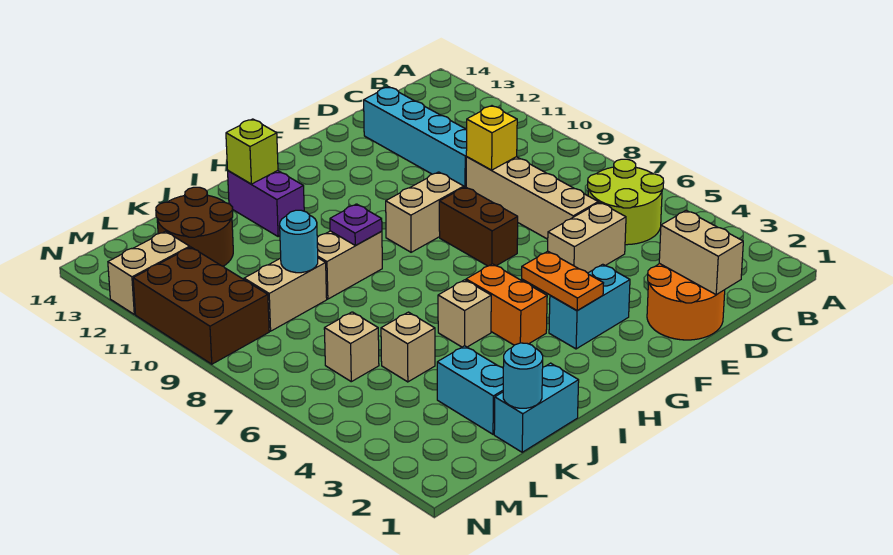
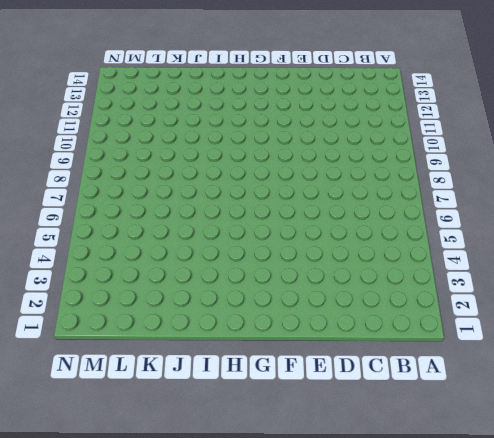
none -> lime 2x2 round brick [588,159,664,245]
none -> orange 2x2 round brick [647,264,725,340]
none -> tan 1x2 brick [548,202,626,273]

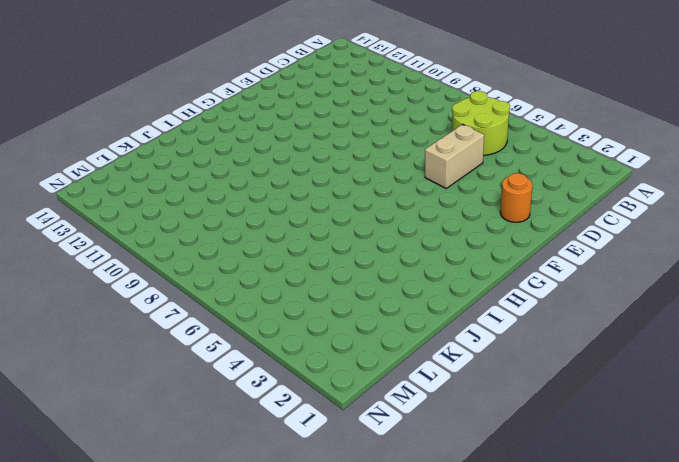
orange 1x1 round brick [500,173,532,222] -> orange 2x2 round brick [647,264,725,340]
none -> tan 1x4 brick [466,157,598,239]
none -> cyan 1x4 brick [364,87,467,187]
none -> cyan 1x2 brick [549,264,630,349]

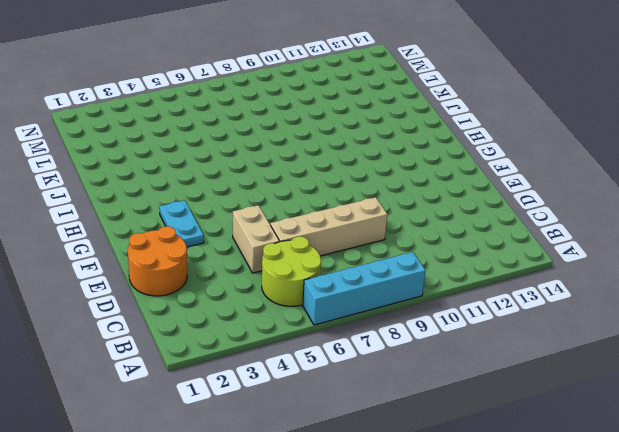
cyan 1x4 brick [303,252,426,325] -> cyan 1x4 brick moved to [364,87,467,187]
cyan 1x2 plate [159,200,204,247] -> cyan 1x2 brick [549,264,630,349]
none -> brown 1x2 brick [439,187,518,266]
none -> tan 1x2 brick [386,172,464,252]
none -> orange 1x2 brick [466,264,547,345]

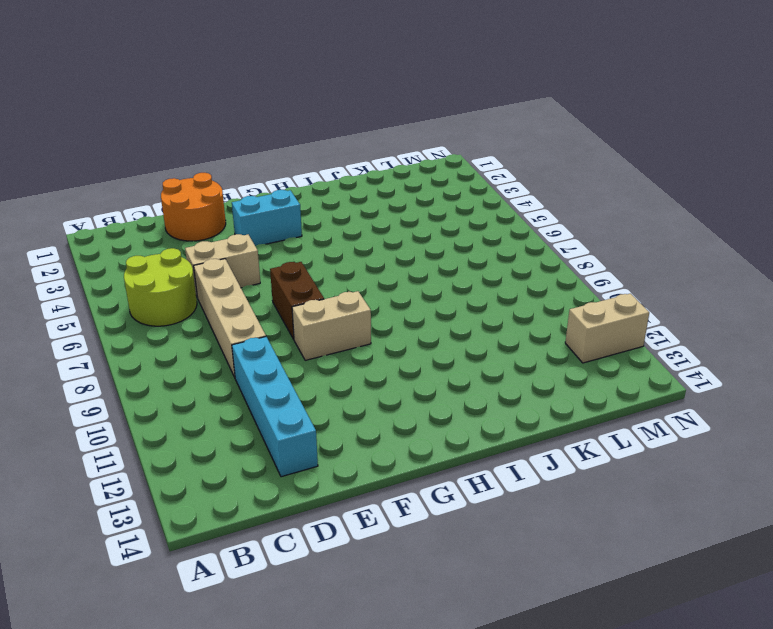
none -> orange 1x2 brick [466,264,547,345]
none -> tan 1x1 brick [438,280,491,347]
none -> tan 1x2 brick [317,231,382,299]

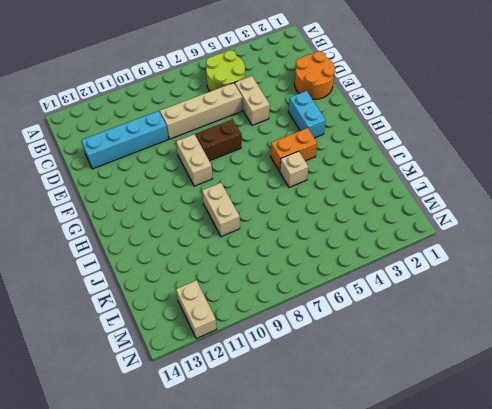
none -> purple 1x2 brick [228,171,304,236]
none -> cyan 1x2 brick [494,363,579,452]
none -> cyan 1x2 brick [437,346,503,434]

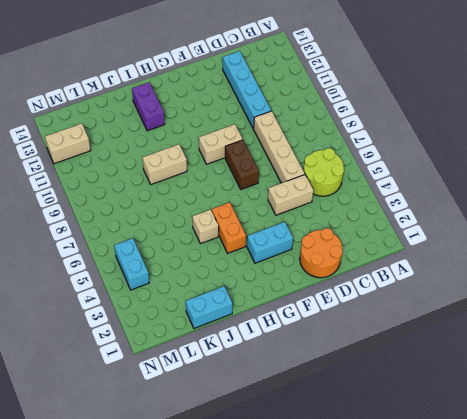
cyan 1x2 brick [114,238,149,290] -> cyan 1x2 brick moved to [437,346,503,434]
none -> tan 1x1 brick [381,312,435,382]
none -> tan 1x2 brick [244,258,327,331]
none -> brown 2x2 round brick [156,187,233,266]

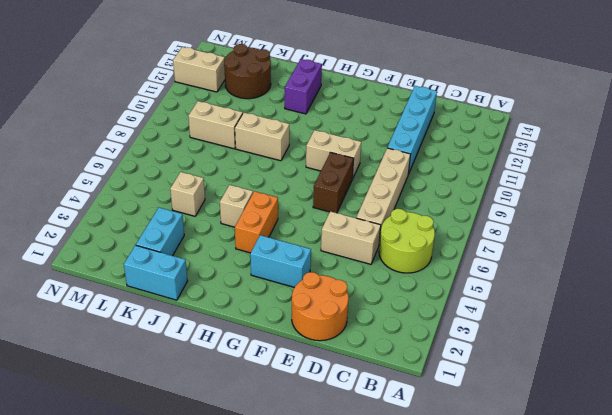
none -> tan 1x1 brick [324,312,379,382]
none -> brown 2x3 brick [133,247,269,364]
none -> tan 1x2 brick [659,210,743,295]

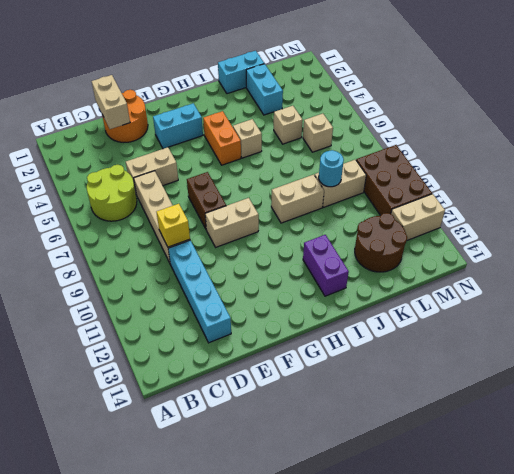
none -> orange 1x2 plate [522,251,603,311]
none -> purple 1x1 plate [330,204,382,246]
none -> lime 1x1 brick [226,119,278,184]

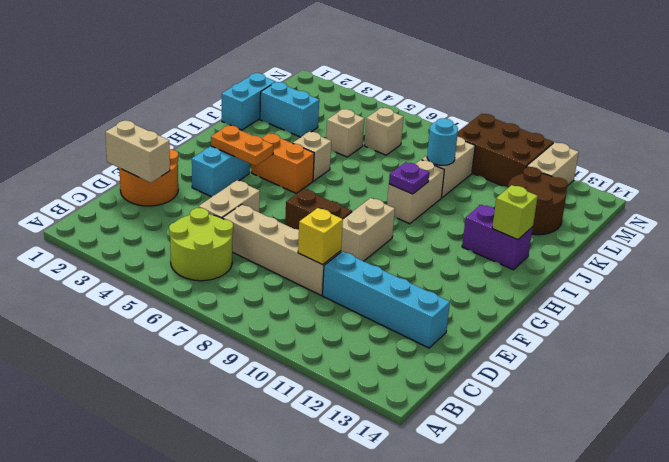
none -> cyan 1x1 round brick [503,343,543,408]

